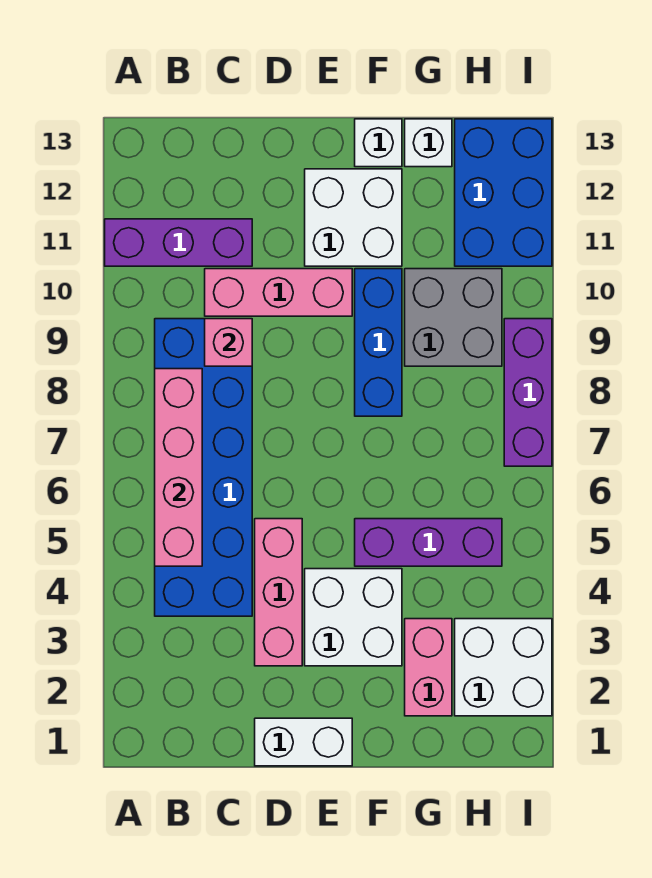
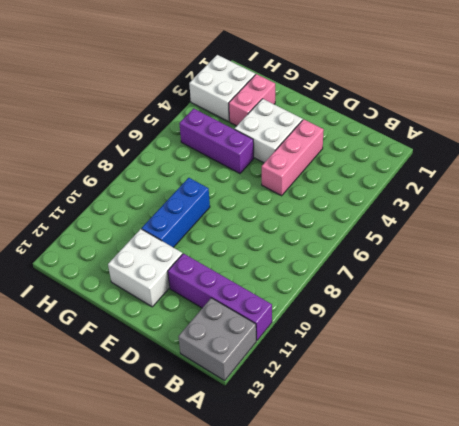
purple 1x4 brick [168,254,272,340] -> purple 1x3 brick [105,219,252,266]
grey 2x2 brick [178,298,256,381] -> grey 2x2 brick moved to [405,269,502,366]
none -> blue 2x6 brick [155,319,252,616]
none -> pink 1x3 brick [205,269,352,316]
none -> white 1x2 brick [255,718,352,766]

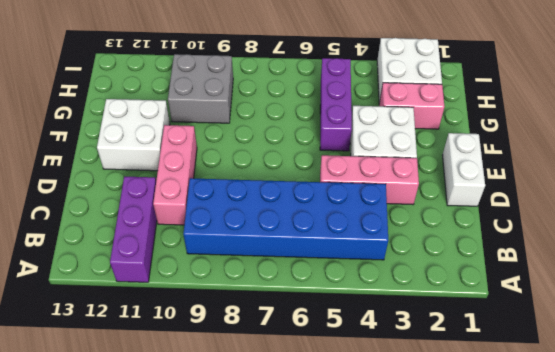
none -> blue 1x3 brick [355,269,402,416]
none -> white 1x1 brick [355,119,402,167]
none -> white 1x1 brick [405,119,452,167]

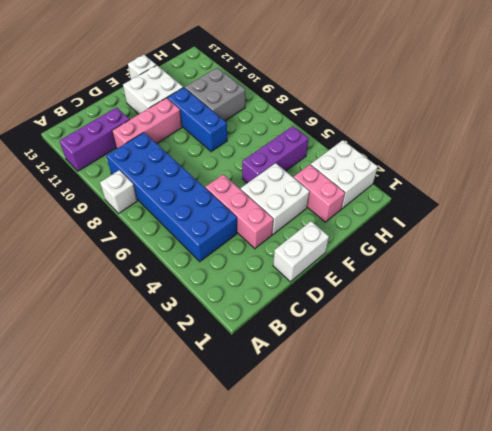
white 1x1 brick [100,170,137,213] -> white 1x1 brick moved to [405,119,452,167]
none -> blue 2x3 brick [455,119,552,266]
none -> purple 1x3 brick [504,319,552,466]
none -> pink 1x4 brick [155,369,202,566]

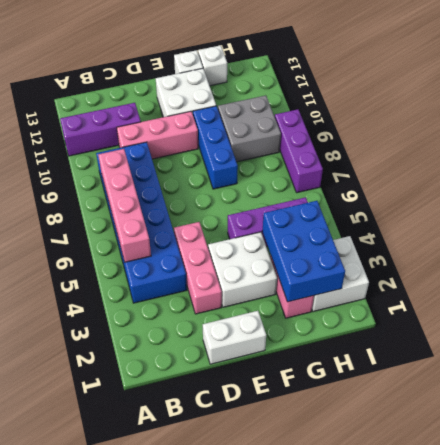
blue 2x3 brick [262,201,345,302] -> blue 2x3 brick moved to [455,119,552,266]
none -> pink 1x1 brick [205,319,252,366]

